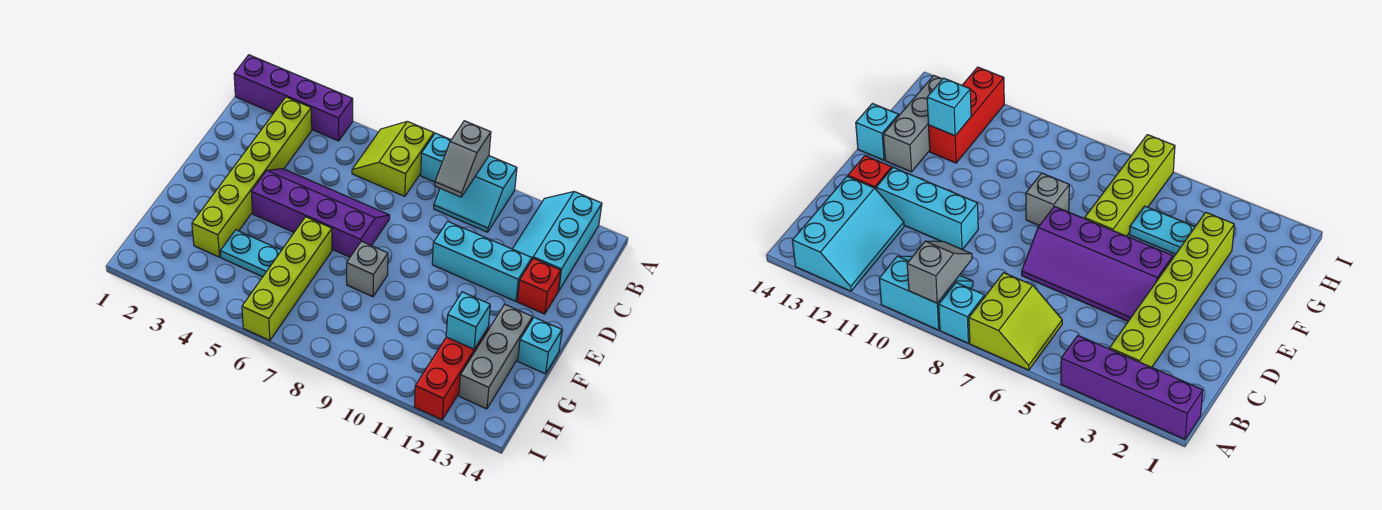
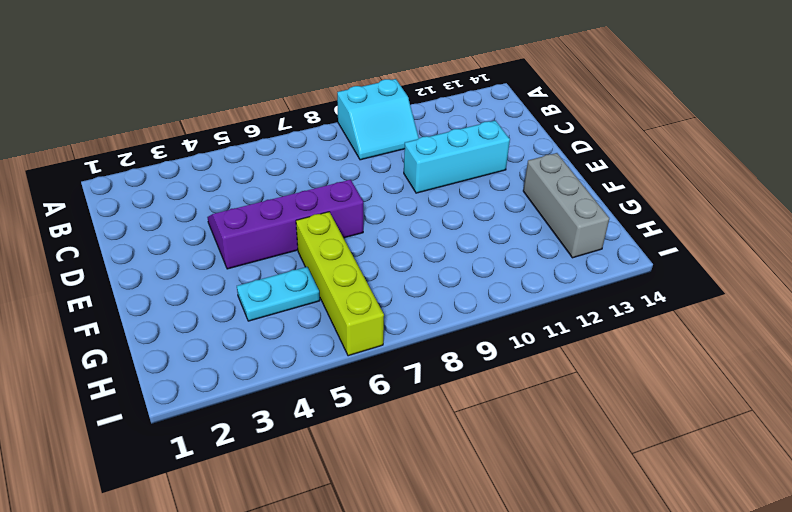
none -> purple 1x4 brick [234,55,353,141]
none -> lime 2x2 slope [352,121,434,196]
none -> cyan 1x1 brick [421,133,451,182]

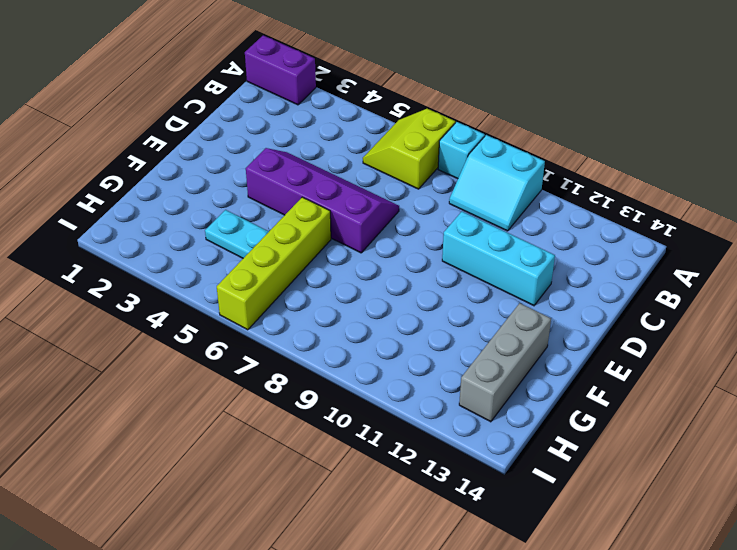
purple 1x2 brick [245,35,316,105] -> purple 1x4 brick [234,55,353,141]
none -> cyan 2x3 slope [513,192,602,291]
none -> lime 1x6 brick [192,97,312,257]
none -> red 1x1 brick [517,258,561,314]

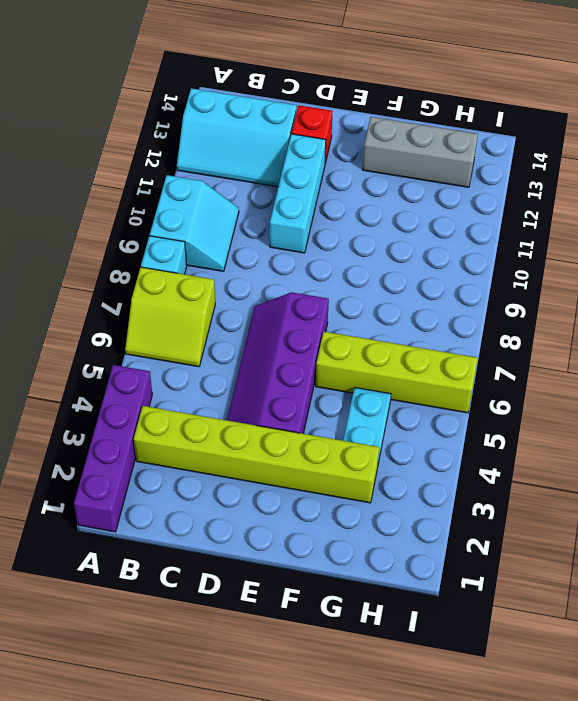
none -> grey 1x1 brick [347,241,388,297]
none -> cyan 1x1 brick [518,317,562,374]
none -> red 1x3 brick [414,328,488,420]

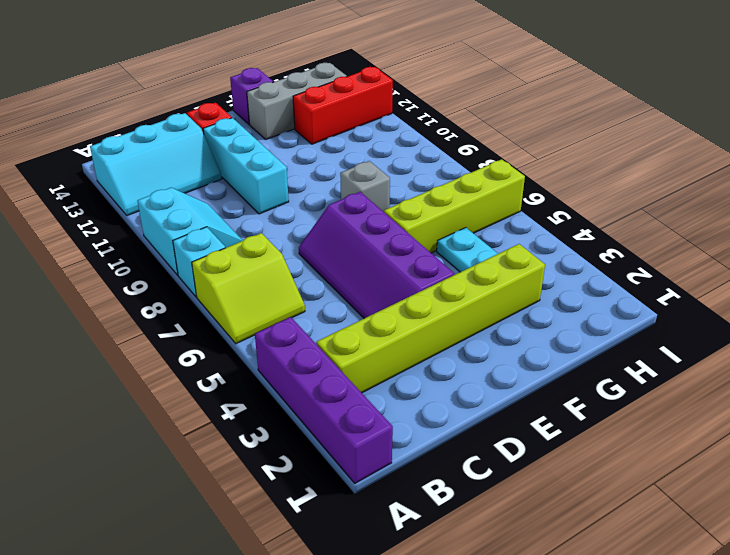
purple 1x1 brick [230,68,273,124] -> cyan 1x1 brick [518,317,562,374]
none -> grey 1x2 slope [435,121,491,197]
none -> cyan 1x1 brick [446,292,490,349]

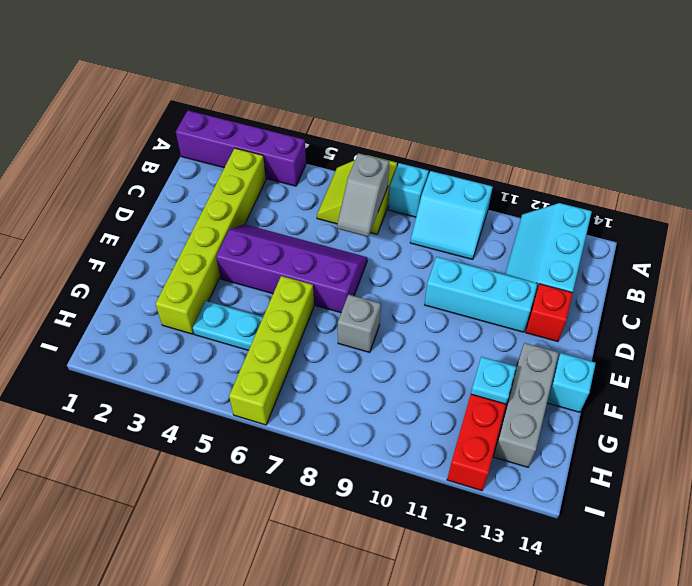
grey 1x2 slope [337,153,389,237] -> grey 1x2 slope moved to [435,121,491,197]
cyan 1x1 plate [471,357,516,404] -> cyan 1x1 brick [446,292,490,349]

